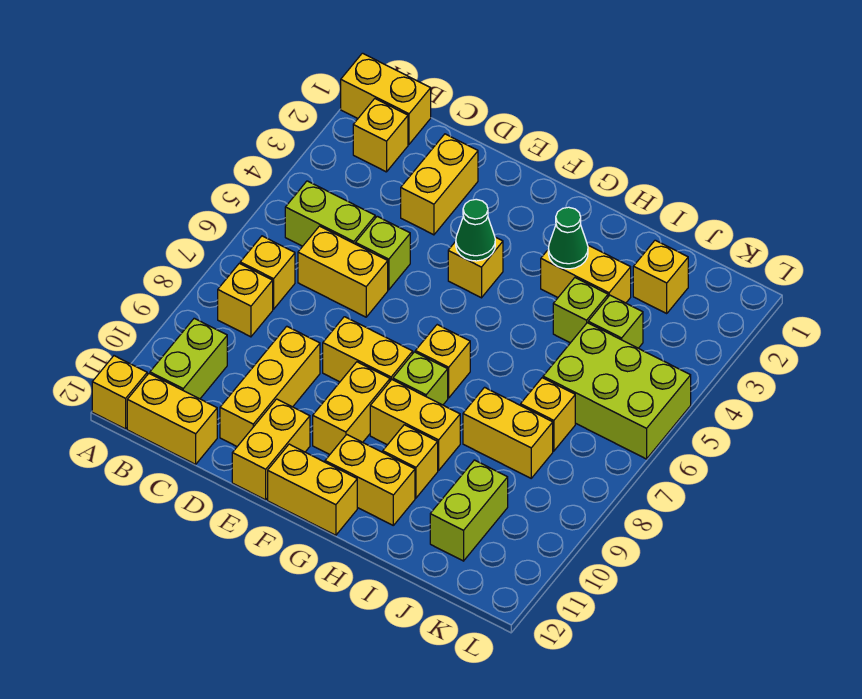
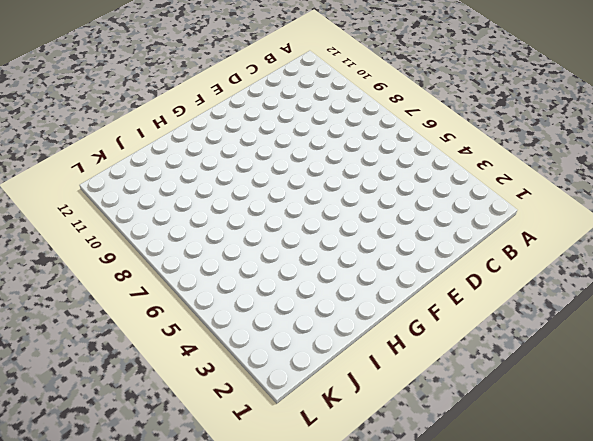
none -> yellow 1x2 brick [341,53,431,144]
none -> yellow 1x1 brick [92,356,147,429]
none -> yellow 1x1 brick [353,99,408,172]
none -> lime 1x2 brick [285,181,375,246]

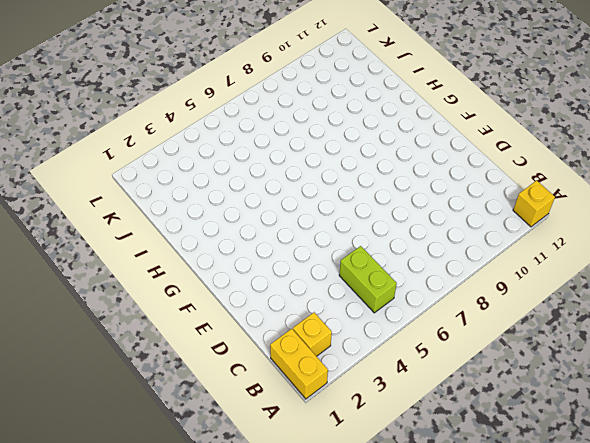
none -> yellow 1x1 brick [240,236,295,309]
none -> yellow 1x1 brick [218,263,273,337]
none -> lime 1x2 brick [150,318,227,399]
none -> yellow 1x2 brick [127,374,217,464]

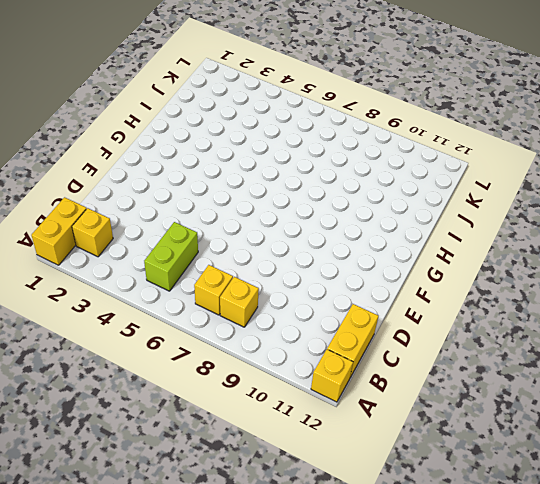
none -> lime 1x2 brick [150,318,227,399]
none -> yellow 1x2 brick [298,226,388,317]
none -> yellow 1x2 brick [401,134,478,235]
none -> lime 1x1 brick [356,216,410,290]

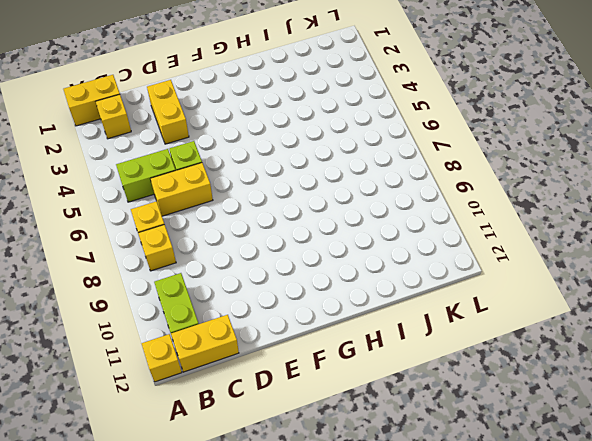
none -> yellow 1x3 brick [220,326,320,446]
none -> yellow 1x2 brick [323,317,413,382]
none -> yellow 1x2 brick [232,399,310,500]
none -> yellow 1x1 brick [448,237,503,298]

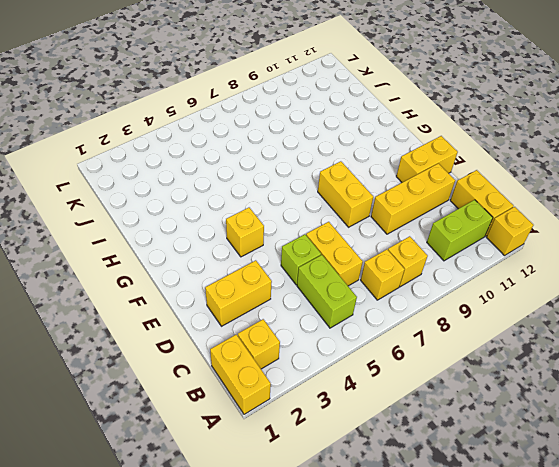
none -> yellow 1x2 brick [313,362,390,454]
none -> yellow 1x2 brick [268,444,357,535]
none -> yellow 1x1 brick [415,325,470,398]
none -> lime 1x1 brick [393,352,448,405]

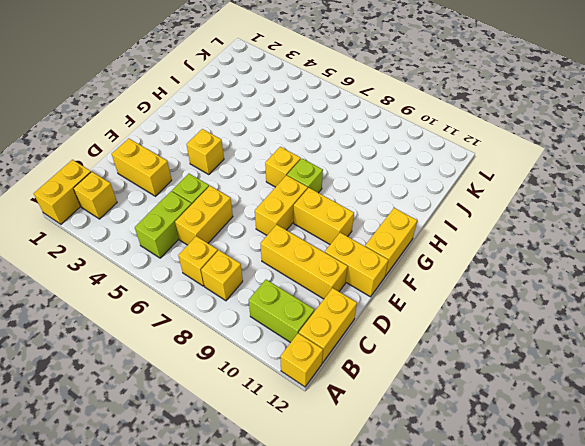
none -> yellow 1x2 brick [370,380,460,471]
none -> yellow 1x2 brick [325,435,415,525]
none -> yellow 1x2 brick [541,245,631,303]
none -> yellow 1x1 brick [383,425,438,498]

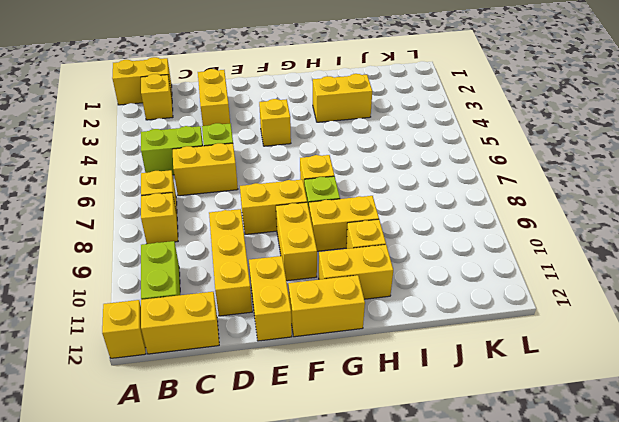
none -> lime 1x1 brick [553,278,608,343]
none -> yellow 1x2 brick [463,387,553,478]
none -> yellow 1x1 brick [633,240,688,313]
none -> lime 1x1 brick [588,295,643,348]

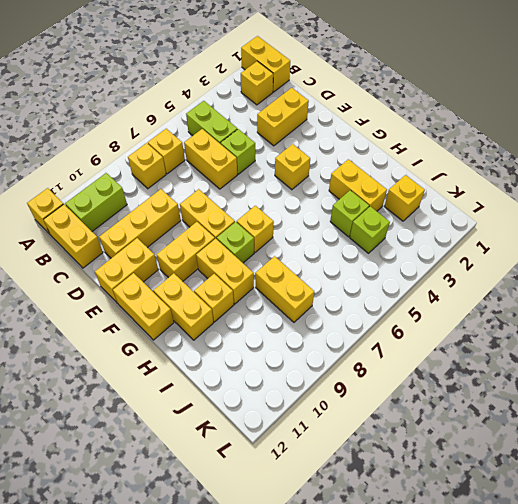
none -> lime 2x3 brick [543,323,691,459]
none -> yellow 1x1 brick [521,378,575,451]
none -> lime 1x2 brick [430,460,508,561]
none -> green 1x1 cone [456,199,495,261]

